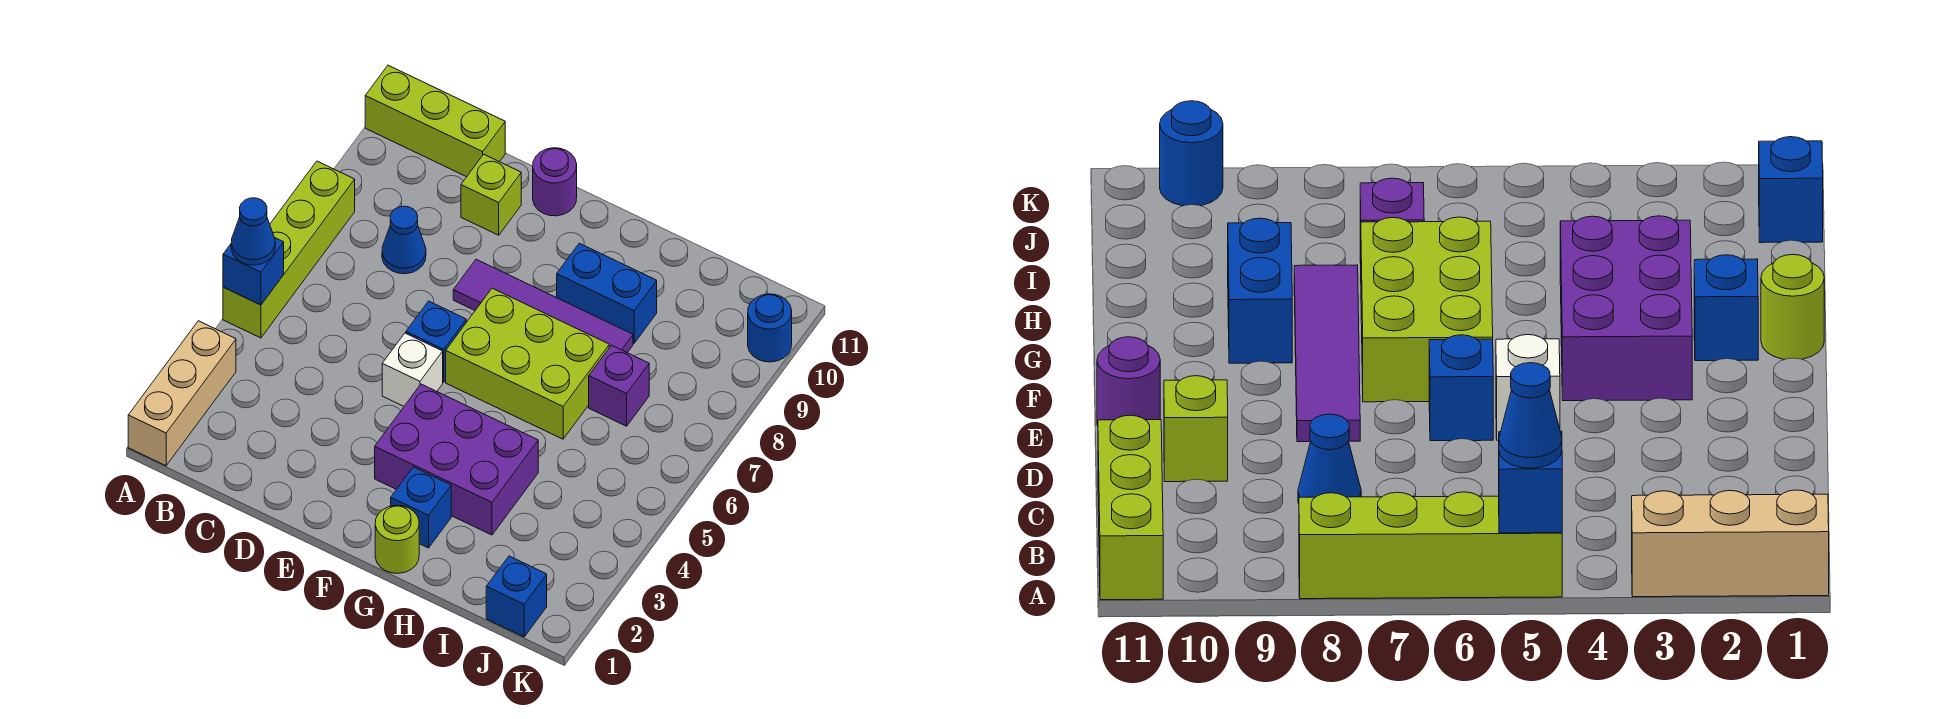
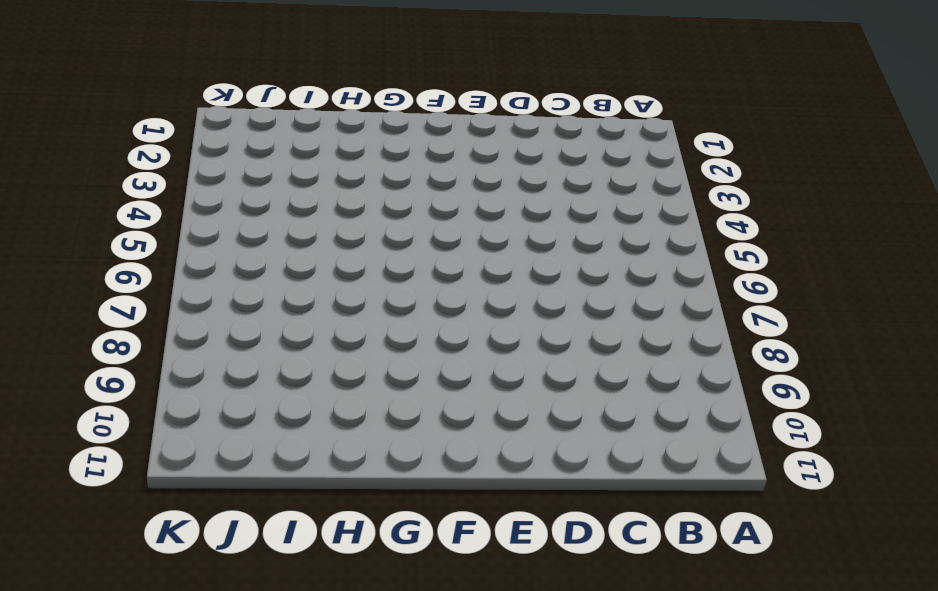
none -> tan 1x3 brick [128,321,236,466]
none -> lime 1x4 brick [223,161,355,338]
none -> lime 1x3 brick [365,65,505,177]

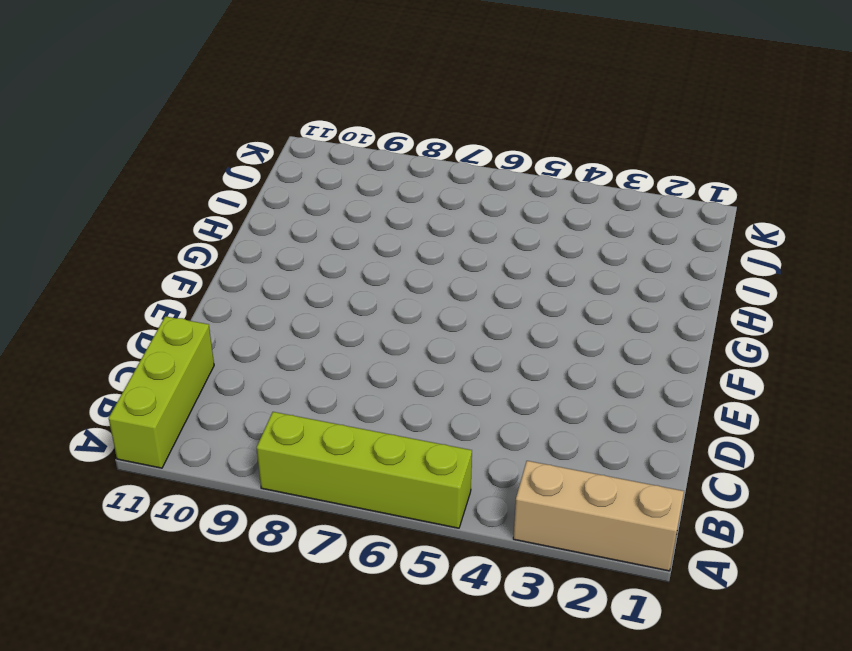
none -> blue 1x1 cone [382,206,426,274]
none -> lime 1x1 brick [461,154,521,235]
none -> white 1x1 brick [382,333,443,406]

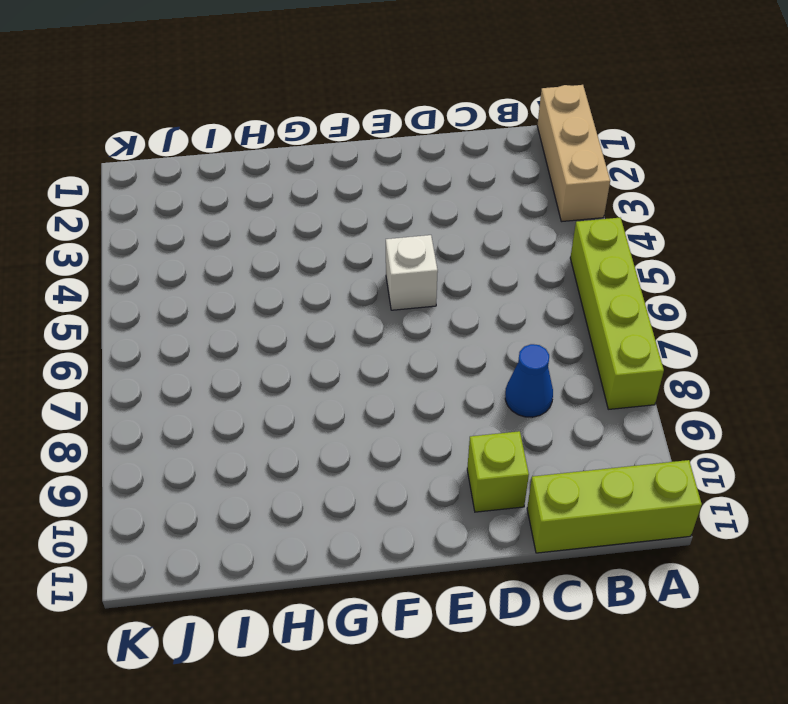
none -> blue 1x1 brick [406,301,466,382]
none -> purple 1x4 tile [453,259,633,353]
none -> purple 1x1 round brick [533,148,577,216]

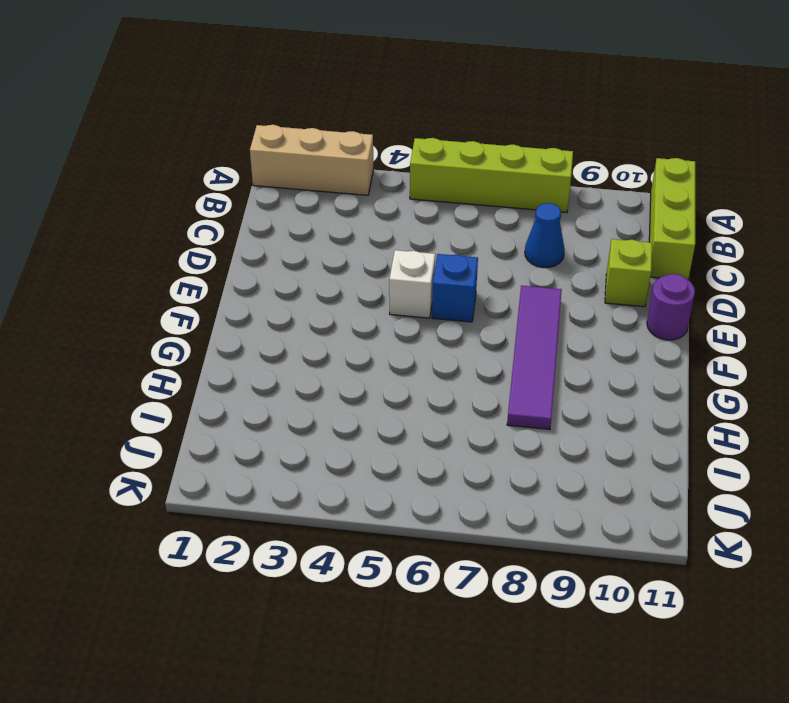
none -> purple 2x3 brick [375,384,538,535]
none -> lime 2x3 brick [446,288,609,439]
none -> lime 1x1 round brick [375,505,419,573]

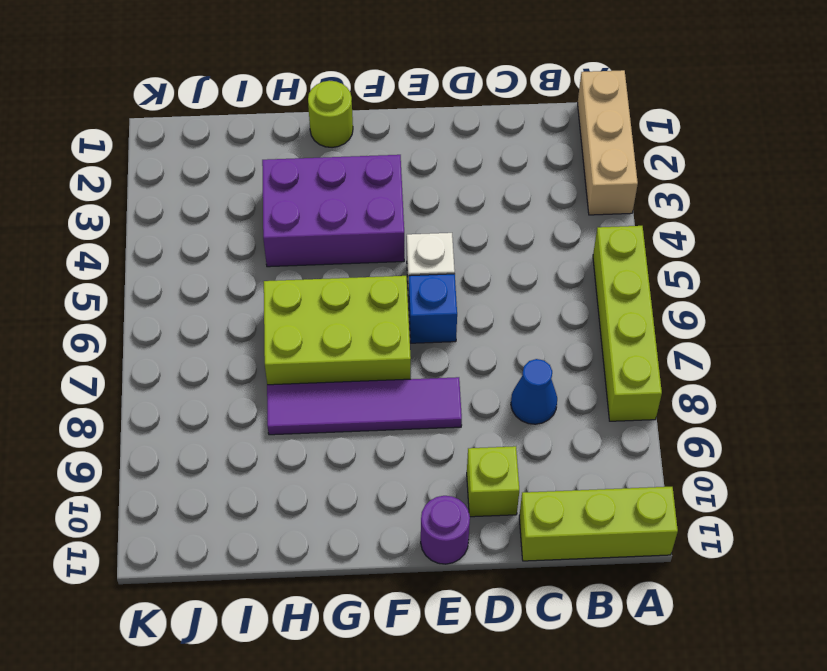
none -> blue 1x1 brick [391,467,451,548]
none -> blue 1x2 brick [557,243,657,343]
none -> purple 1x1 brick [589,345,649,426]

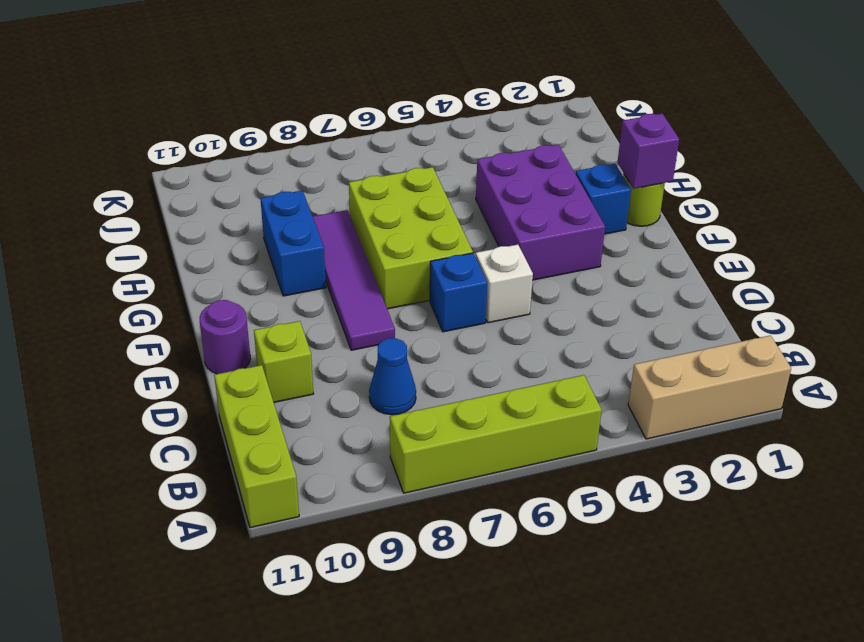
purple 1x1 brick [617,114,679,189] -> purple 1x1 brick moved to [589,345,649,426]
none -> blue 1x1 brick [486,556,547,637]
none -> blue 1x1 round brick [748,294,792,362]
none -> blue 1x1 brick [223,237,284,305]

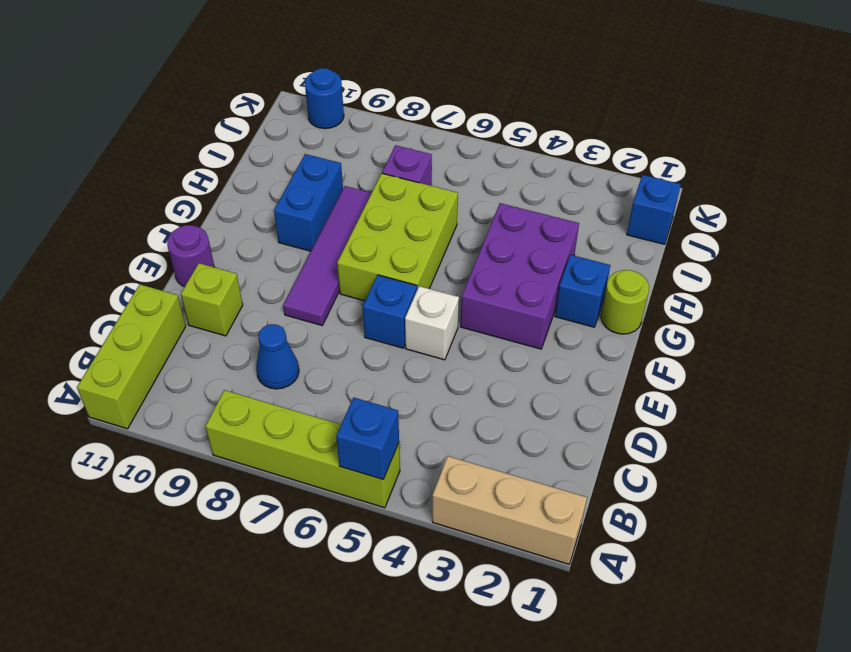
none -> blue 1x1 cone [231,198,275,265]

